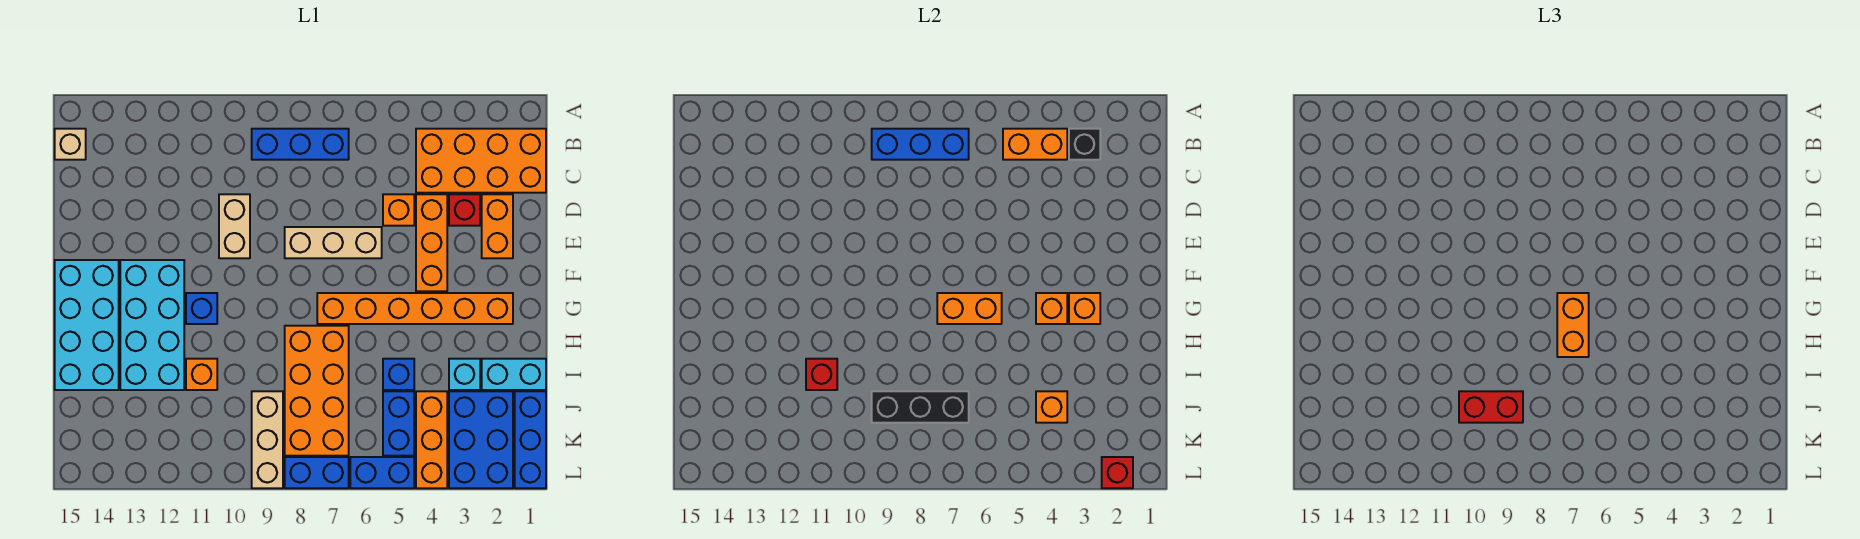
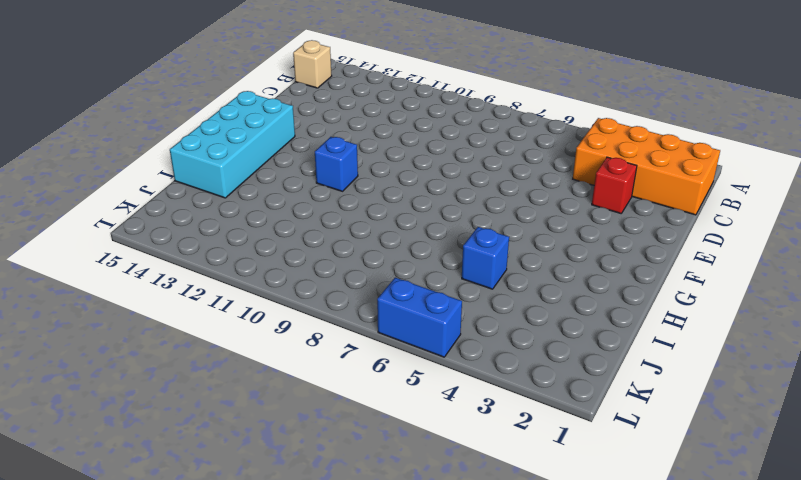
none -> blue 1x3 brick [252,129,349,160]
none -> orange 1x2 brick [482,194,513,258]
none -> orange 1x3 brick [416,194,447,291]
none -> orange 1x1 brick [383,194,414,226]

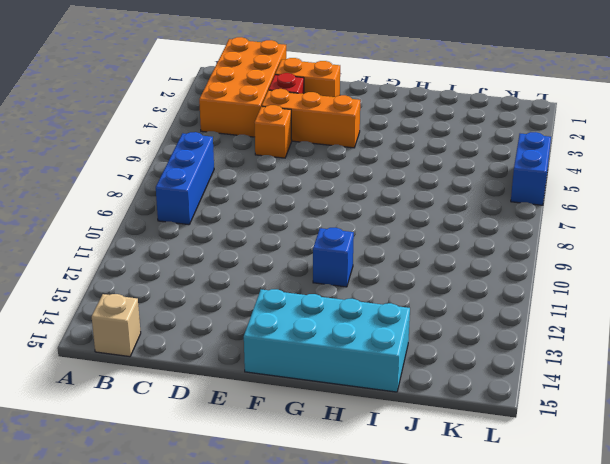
none -> tan 1x2 brick [219,194,250,258]
none -> tan 1x3 brick [285,227,382,258]
none -> cyan 2x4 brick [120,260,184,390]
none -> orange 1x6 brick [317,293,513,324]

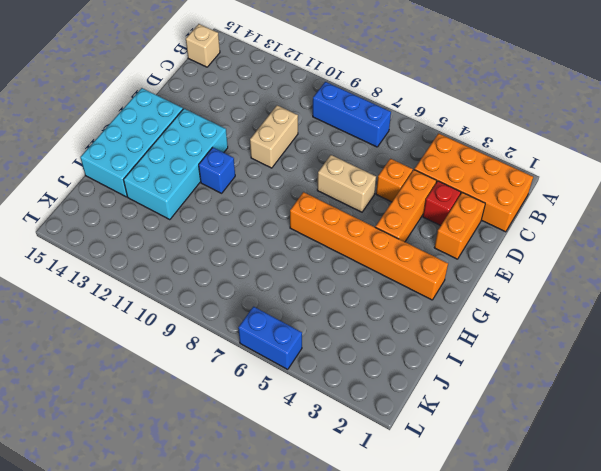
tan 1x2 brick [317,155,376,212] -> tan 1x3 brick [285,227,382,258]
none -> orange 2x4 brick [285,326,349,456]
none -> cyan 1x2 brick [482,359,546,390]
none -> cyan 1x1 brick [449,359,480,390]
none -> blue 1x1 brick [383,359,414,390]

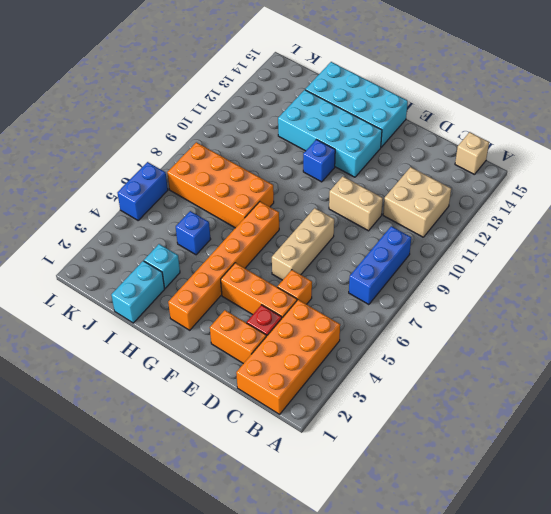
tan 2x2 brick [383,167,451,237] -> none
none -> orange 1x1 brick [186,359,217,390]
none -> blue 1x3 brick [515,391,546,488]
none -> blue 2x3 brick [449,391,513,488]
none -> orange 1x3 brick [416,391,447,488]

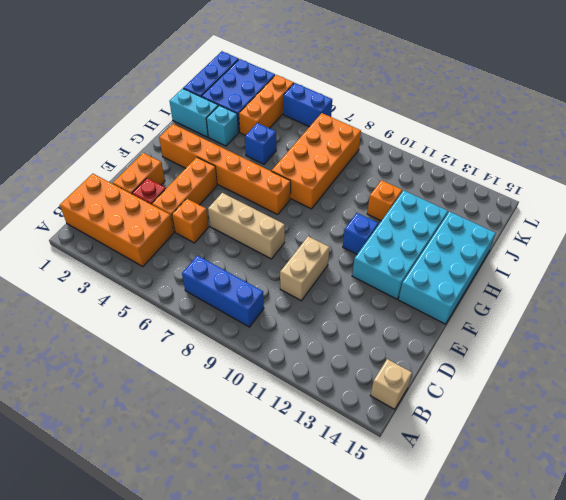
none -> blue 1x2 brick [383,391,414,456]
none -> tan 1x3 brick [252,391,283,488]
none -> blue 1x2 brick [285,457,349,488]
none -> black 1x1 brick [1069,129,1100,160]

